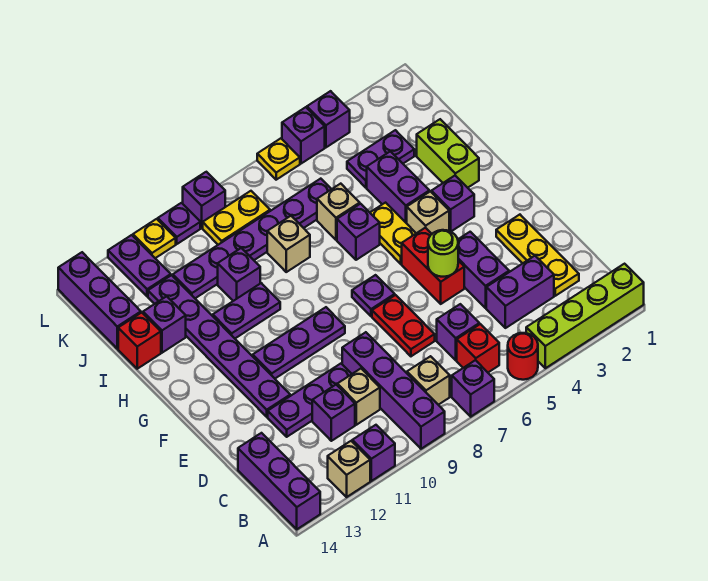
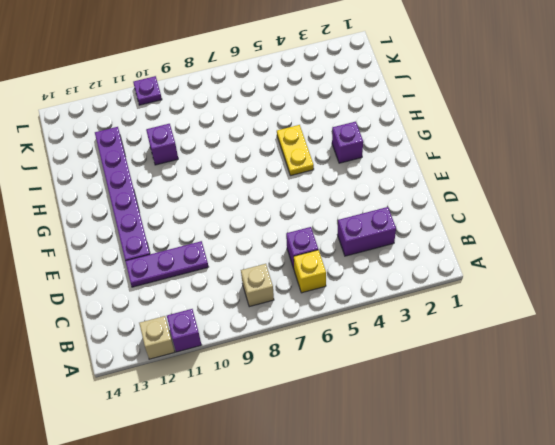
yellow 1x1 brick [294,250,326,293] -> red 1x1 brick [457,324,499,372]
none -> lime 1x4 brick [526,264,644,368]
none -> red 1x1 round brick [508,333,538,380]
none -> purple 1x1 brick [452,360,494,417]
none -> purple 1x4 brick [342,332,445,449]

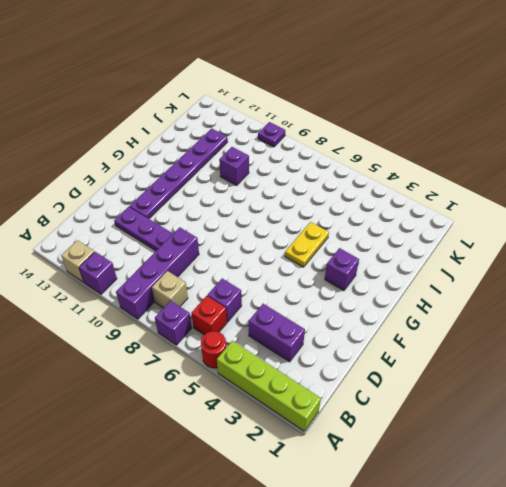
none -> purple 1x3 brick [238,433,320,529]
none -> yellow 1x3 plate [496,215,579,296]
none -> tan 1x1 brick [337,369,380,425]
none -> purple 1x1 brick [312,385,355,441]

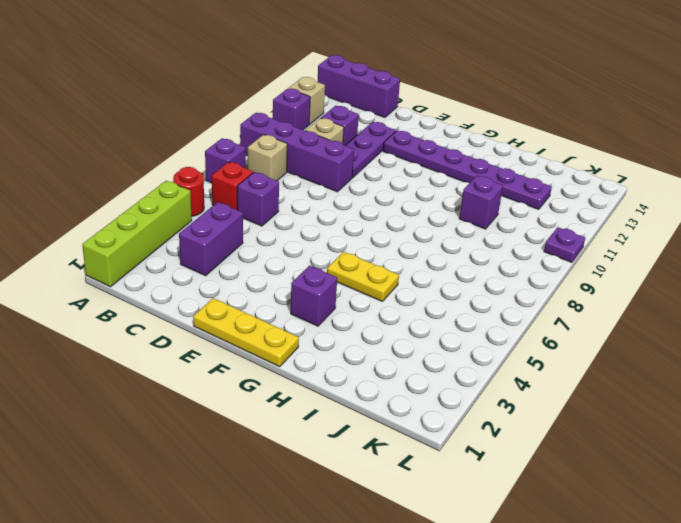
yellow 1x3 plate [193,298,299,367] -> yellow 1x3 plate moved to [496,215,579,296]
none -> purple 1x2 brick [458,232,509,308]
none -> red 1x2 plate [372,295,435,356]
none -> red 1x2 brick [402,228,464,304]
none -> purple 1x1 plate [352,275,395,316]

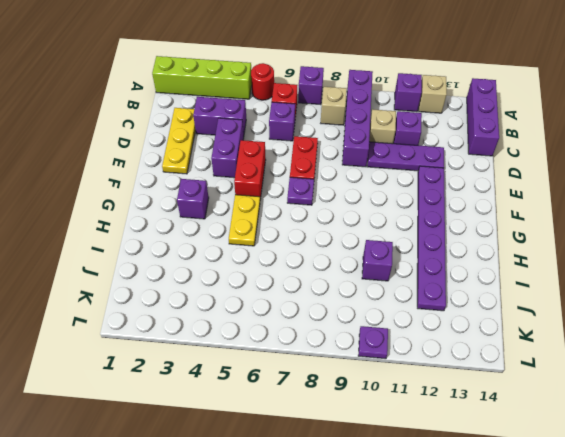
none -> purple 1x3 plate [253,307,345,378]
none -> tan 1x1 brick [407,191,449,234]
none -> lime 1x2 brick [417,119,479,188]
none -> purple 1x2 brick [367,151,429,223]

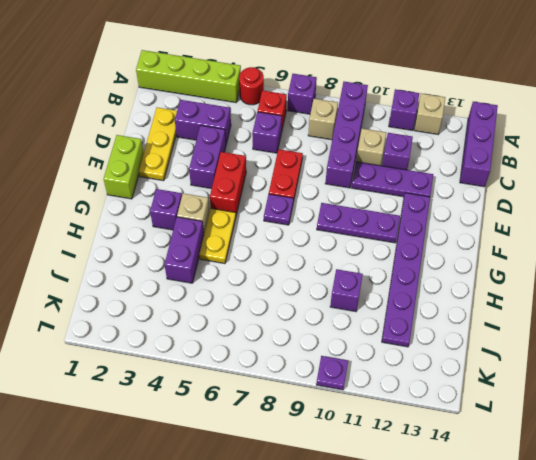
lime 1x2 brick [104,135,144,199] -> lime 1x2 brick moved to [417,119,479,188]
none -> purple 1x1 brick [337,204,380,260]
none -> purple 1x2 plate [213,283,280,338]
none -> tan 1x1 brick [317,184,360,240]
none -> tan 1x1 brick [267,216,310,272]

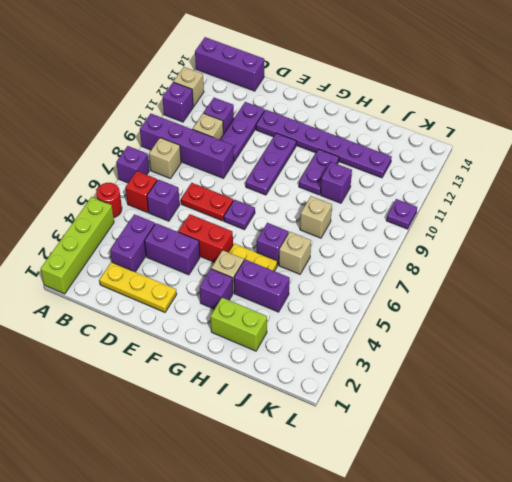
none -> purple 1x1 brick [143,296,186,353]
none -> red 1x1 brick [118,313,161,369]
none -> purple 1x2 plate [347,130,414,188]
none -> purple 1x6 plate [173,179,331,298]

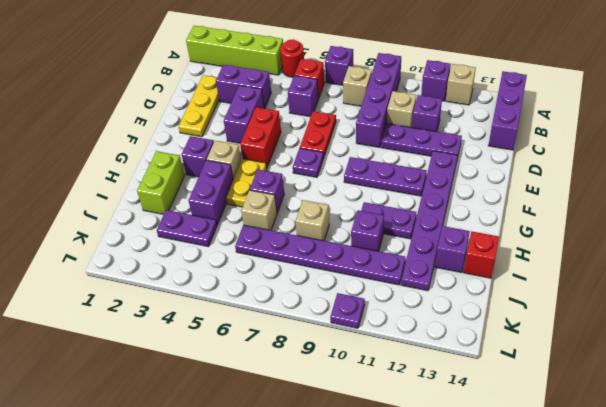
none -> purple 1x3 brick [58,252,141,349]
none -> yellow 1x2 plate [203,191,270,245]
none -> purple 1x2 plate [108,235,171,296]
none -> purple 1x1 brick [307,91,350,147]

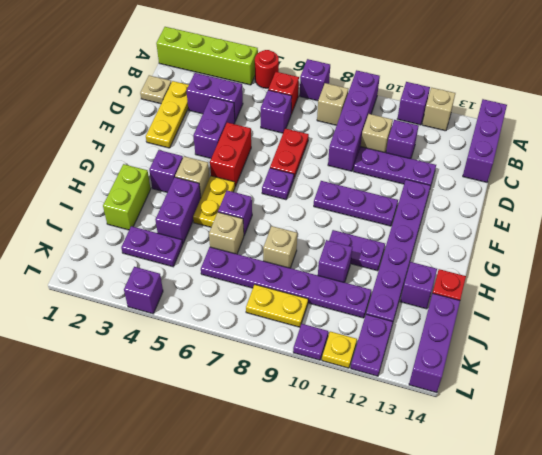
tan 1x1 plate [140,75,171,104] -> none
none -> purple 1x1 brick [282,107,325,164]
none -> yellow 1x1 plate [257,138,300,180]
none -> purple 1x1 brick [183,172,225,228]
none -> lime 1x1 round brick [428,230,458,277]

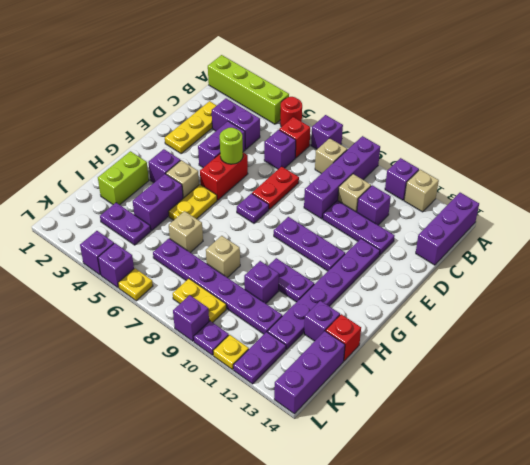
none -> purple 1x1 brick [337,204,380,260]

